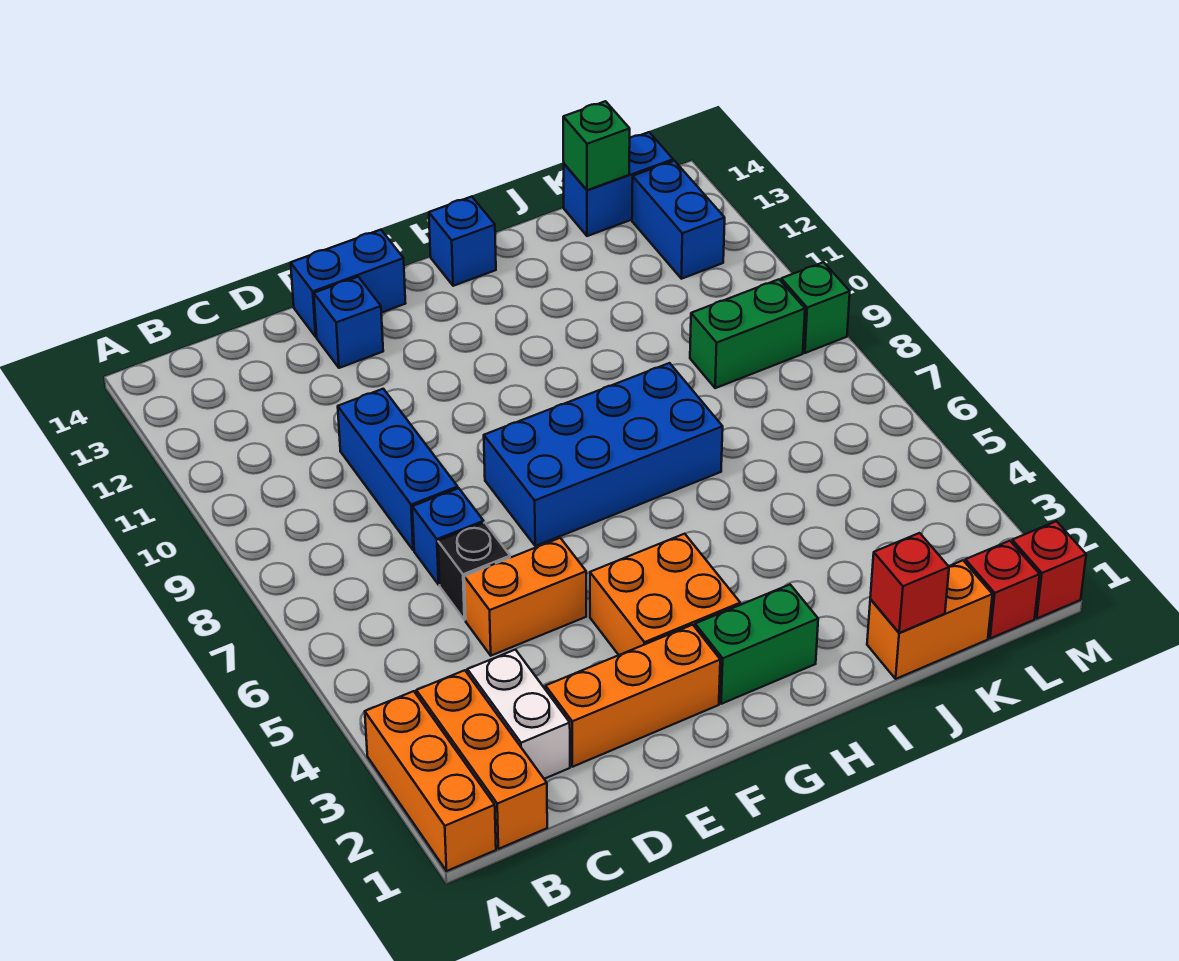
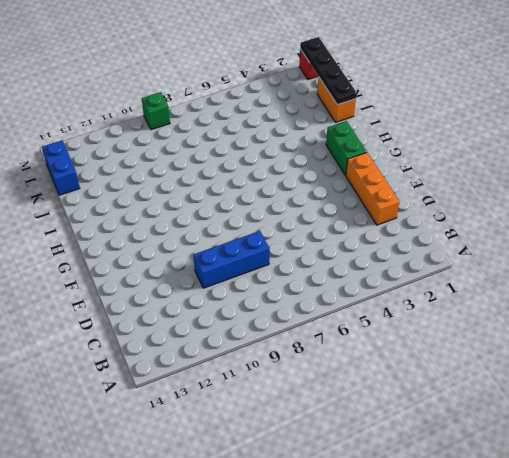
black 1x4 plate [300,37,357,105] -> red 1x1 brick [870,533,949,633]
none -> orange 1x3 brick [365,691,496,871]
none -> orange 1x3 brick [416,670,547,849]
none -> white 1x2 brick [467,649,570,779]

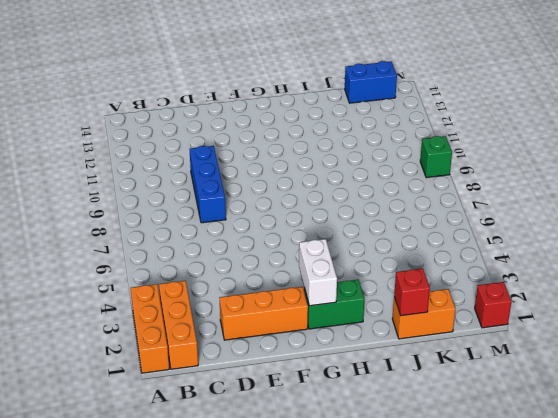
white 1x2 brick [299,239,337,306] -> white 1x2 brick moved to [467,649,570,779]
none -> orange 1x2 brick [464,538,586,656]
none -> black 1x1 brick [438,523,510,620]
none -> blue 1x1 brick [412,488,484,585]

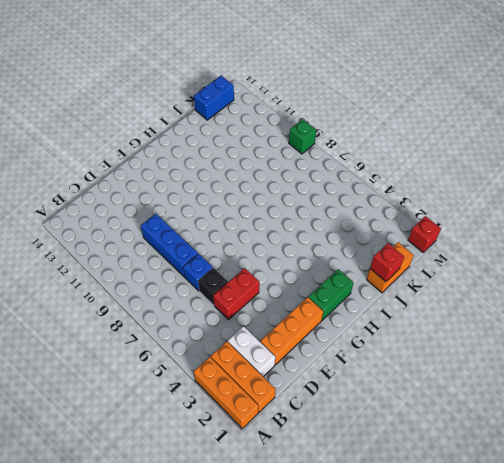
red 1x2 brick [213,268,259,319] -> orange 1x2 brick [464,538,586,656]
none -> blue 1x1 brick [314,277,383,368]
none -> blue 1x2 brick [291,230,406,337]
none -> orange 2x2 brick [590,534,740,655]

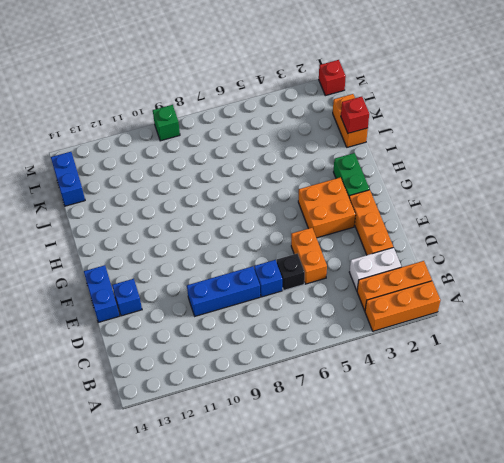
none -> blue 2x4 brick [484,363,723,546]
none -> blue 1x1 brick [429,197,496,286]
none -> green 1x2 brick [690,279,805,388]

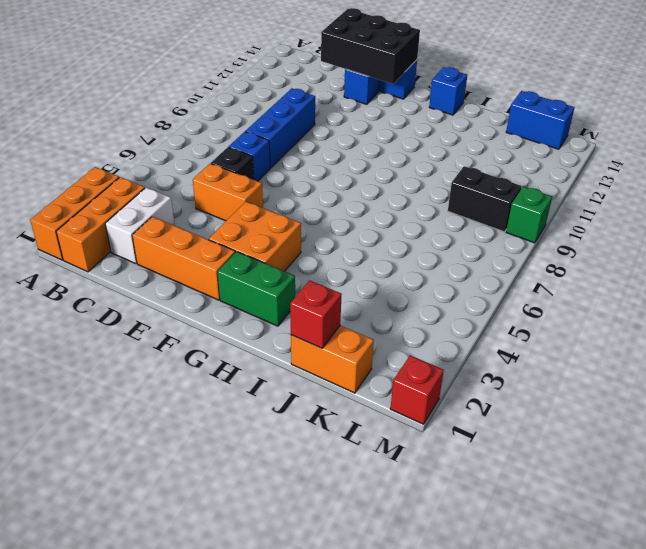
black 2x3 brick [321,8,420,84] -> none
black 1x2 brick [448,166,522,232] -> green 1x2 brick [690,279,805,388]
none -> blue 2x4 brick [484,363,723,546]
none -> red 1x1 brick [965,541,1040,639]
none -> blue 1x2 brick [632,161,725,279]

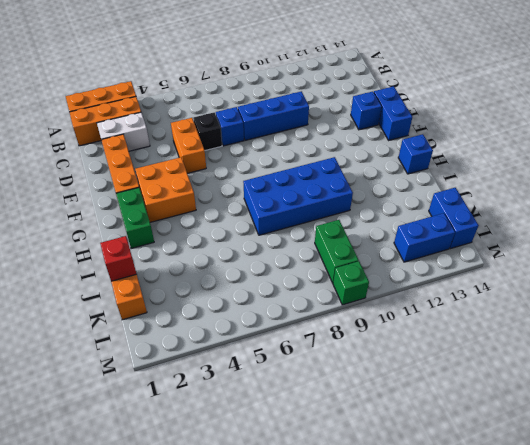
blue 2x4 brick [243,157,353,235] -> blue 2x4 brick turned to [484,363,723,546]
none -> red 1x1 brick [965,541,1040,639]
none -> red 1x1 brick [1012,521,1086,618]
none -> green 1x1 brick [563,101,630,190]

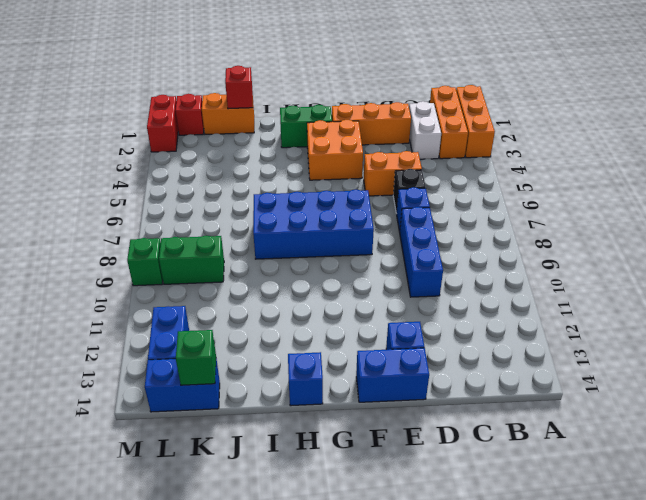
red 1x2 brick [147,95,178,152] -> red 1x1 brick [1012,521,1086,618]

